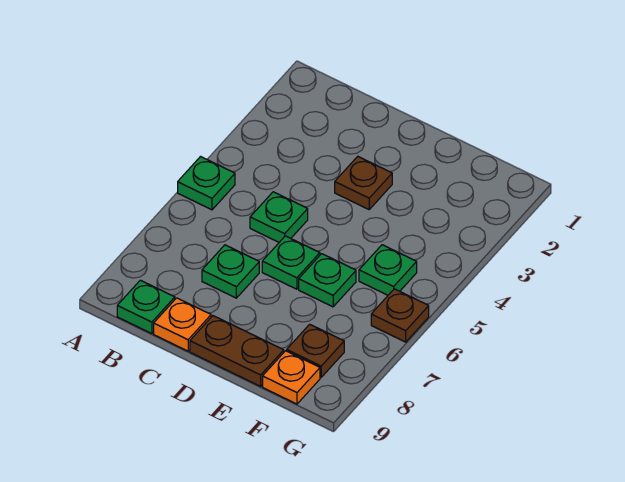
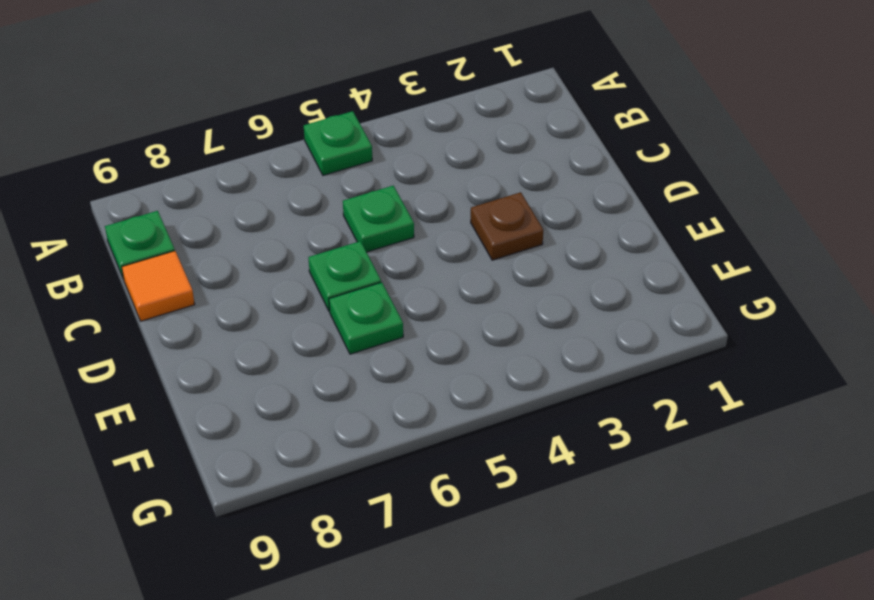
orange 1x1 tile [122,251,195,321] -> orange 1x1 plate [154,298,211,351]
none -> green 1x1 plate [202,245,259,298]
none -> brown 1x2 plate [190,316,284,386]
none -> green 1x1 plate [359,245,417,295]

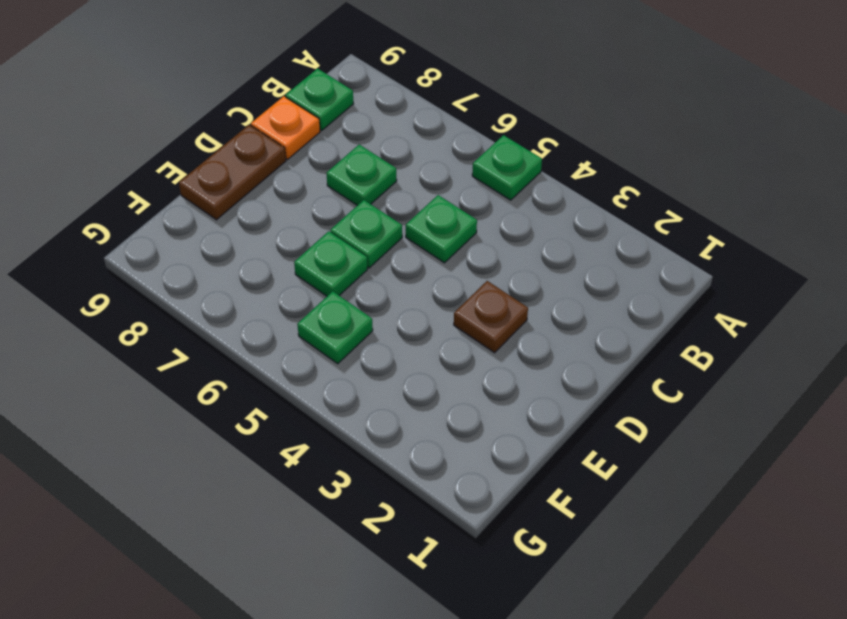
none -> brown 1x1 plate [287,324,344,377]
none -> orange 1x1 plate [263,351,320,404]
none -> brown 1x1 plate [371,289,429,342]

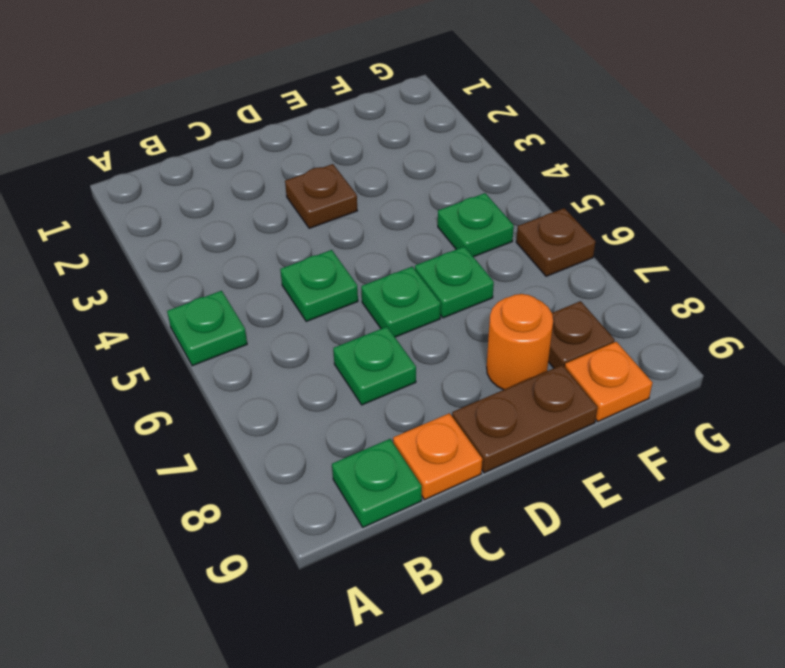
orange 1x1 round brick [487,294,553,390] -> none

